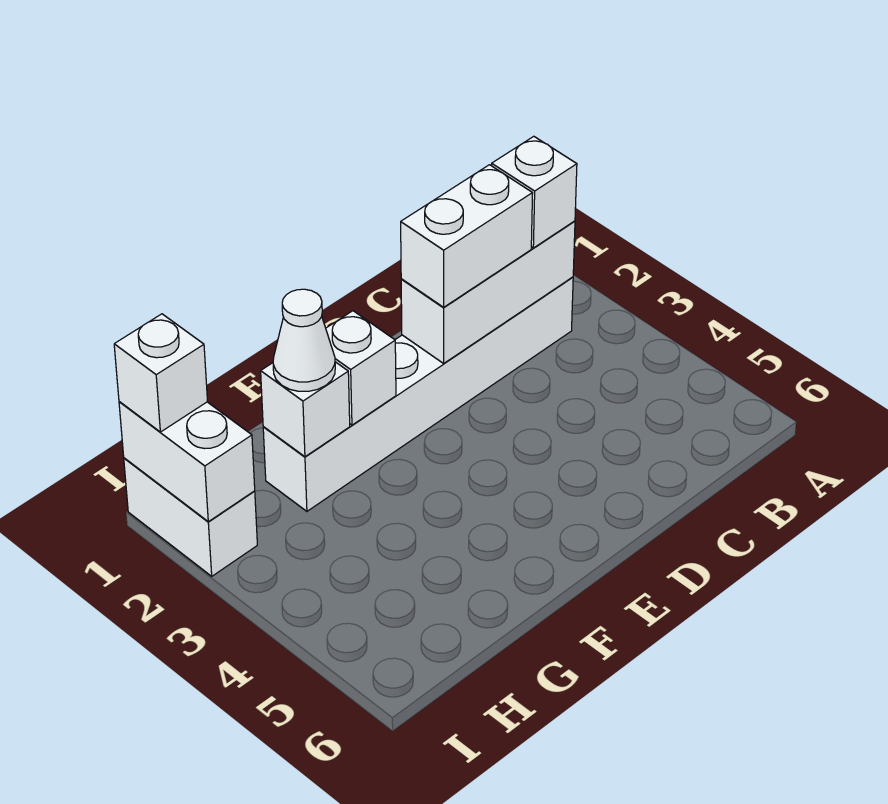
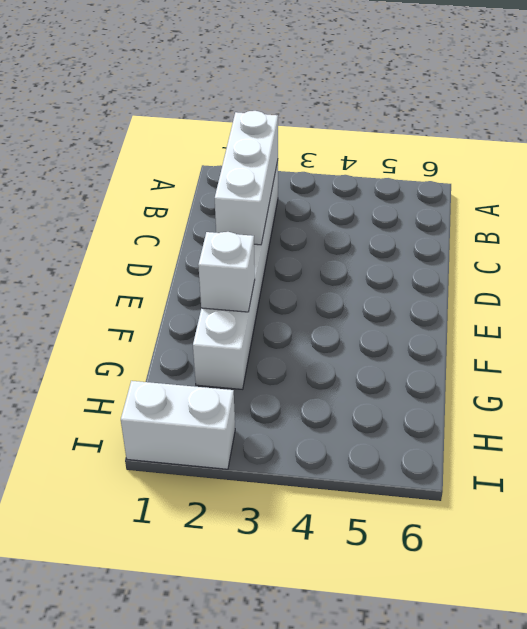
none -> white 1x1 brick [261,362,350,457]
none -> white 1x2 brick [119,402,255,522]

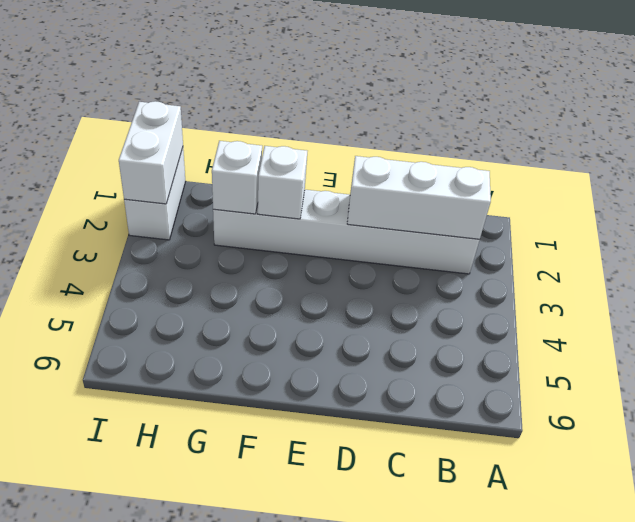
none -> white 1x1 brick [492,136,577,248]
none -> white 1x2 brick [401,165,533,307]

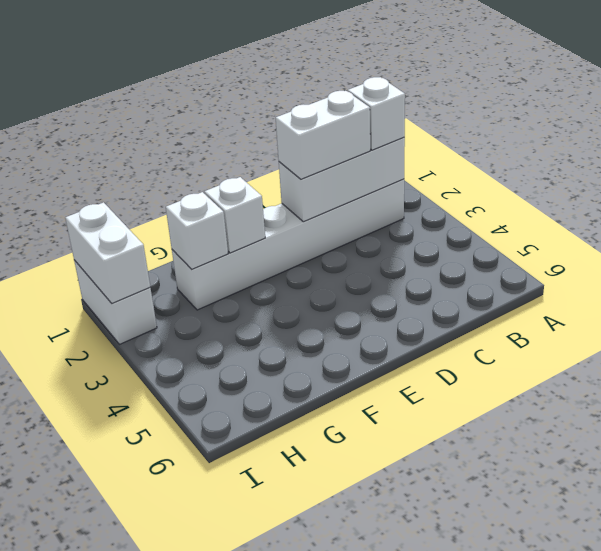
none -> white 1x1 cone [273,289,335,391]
none -> white 1x1 brick [114,314,208,432]

